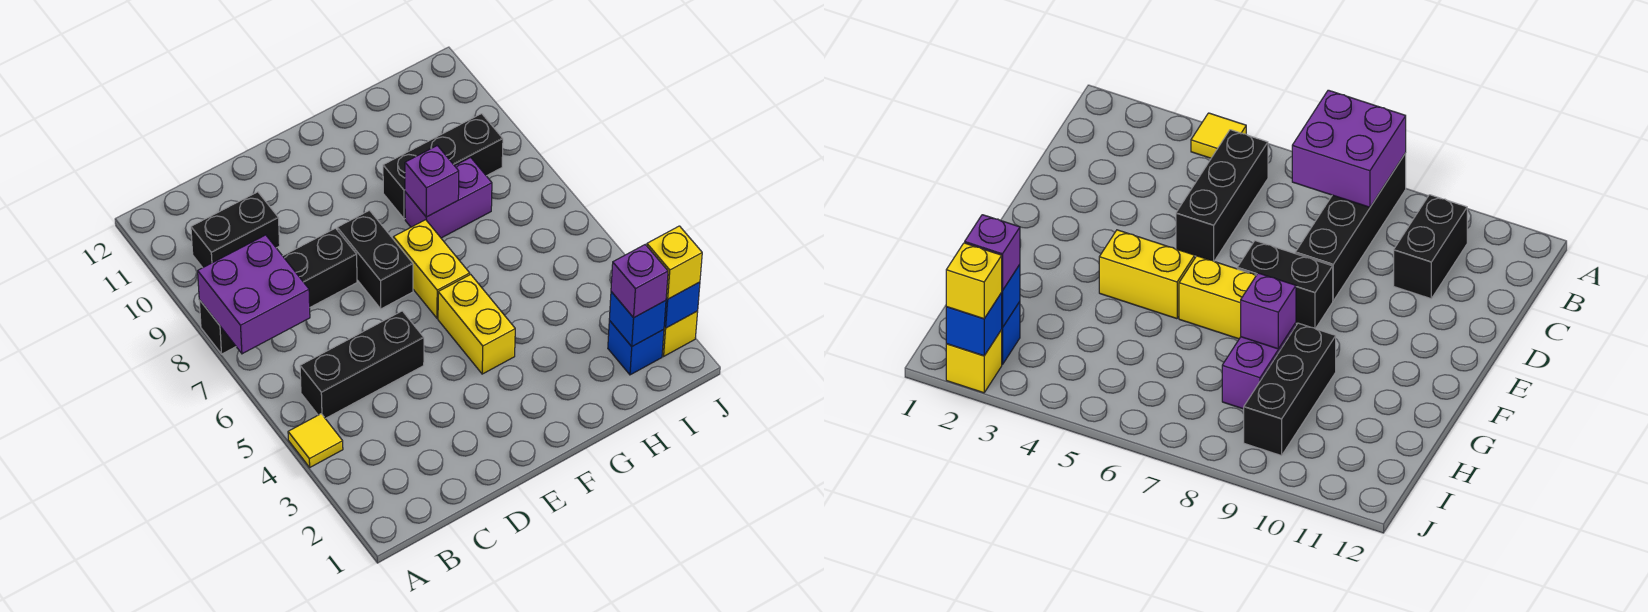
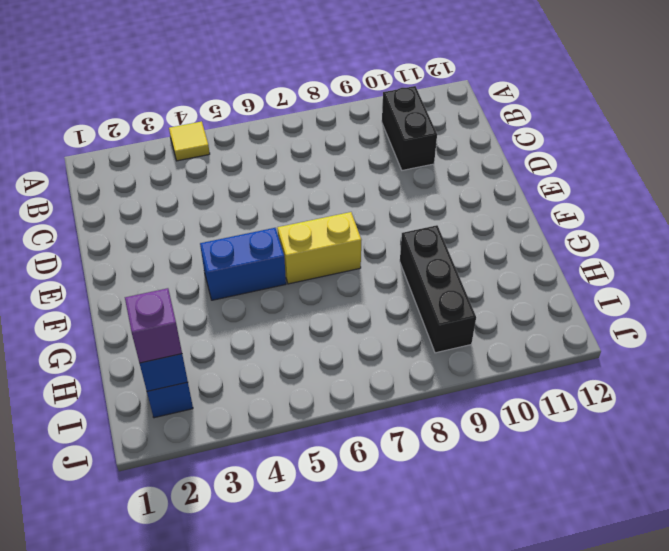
blue 1x2 brick [200,228,286,300] -> yellow 1x2 brick [438,274,515,374]
none -> black 1x4 brick [199,228,357,354]
none -> black 1x3 brick [300,311,424,419]
none -> black 1x2 brick [337,210,413,309]

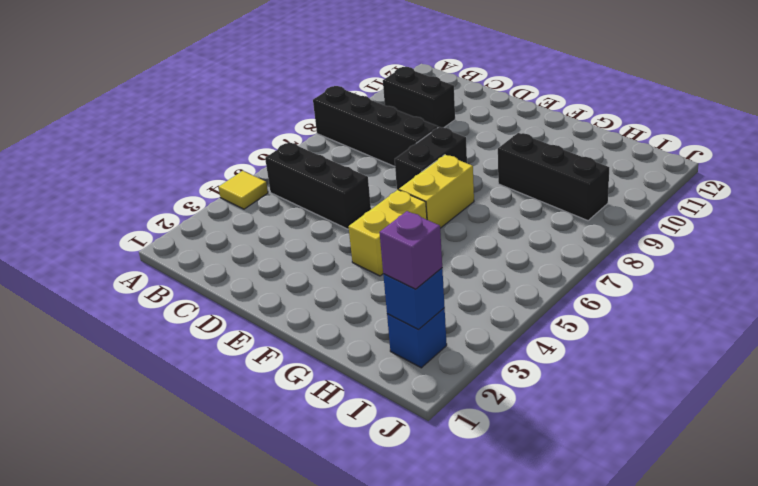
none -> purple 1x2 brick [405,157,492,238]
none -> yellow 1x1 brick [662,311,698,356]
none -> purple 2x2 brick [198,235,310,354]

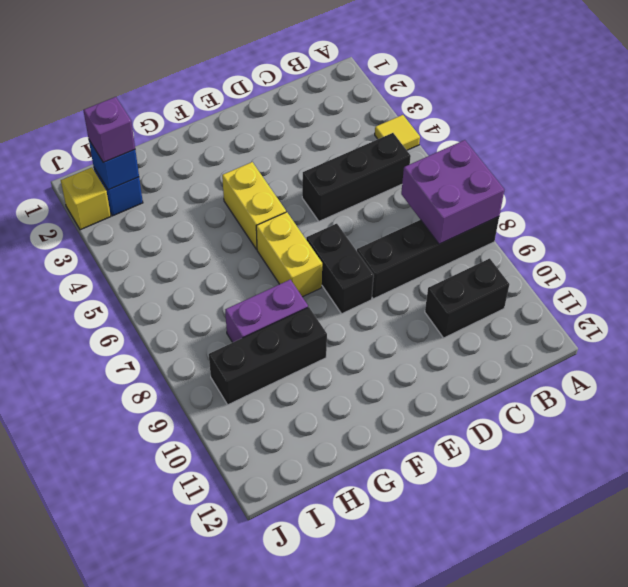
none -> purple 1x1 brick [405,146,459,217]
none -> blue 1x1 brick [664,282,700,328]
none -> yellow 1x1 brick [647,226,702,299]

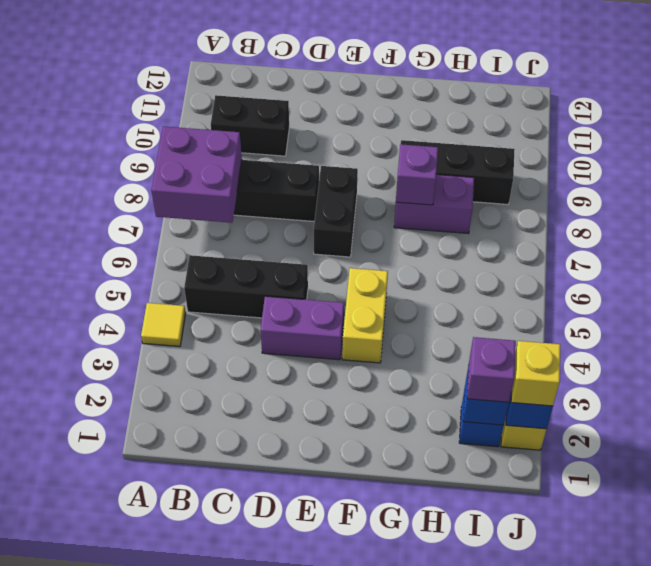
purple 1x2 brick [260,296,344,360] -> none
none -> yellow 1x2 brick [393,220,470,318]

